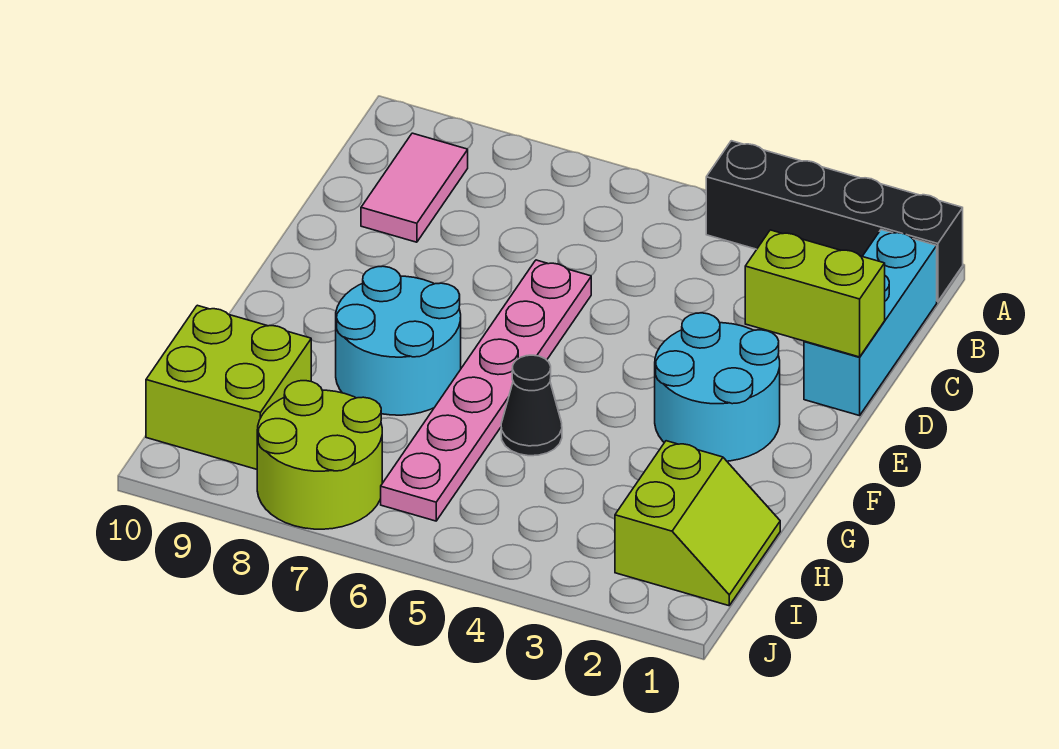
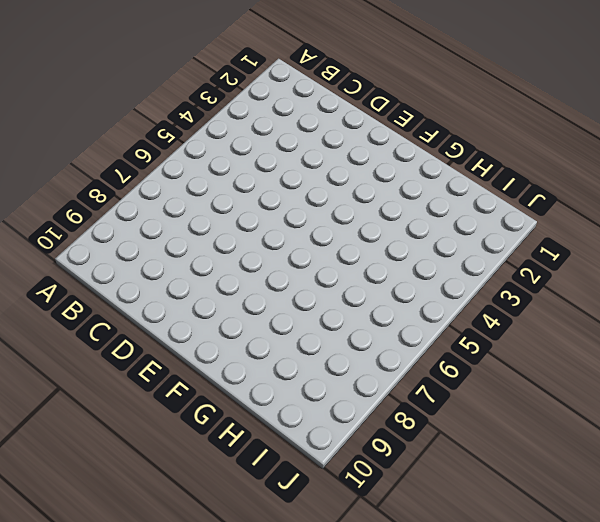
none -> black 1x4 brick [706,141,963,302]
none -> cyan 1x3 brick [804,230,937,416]

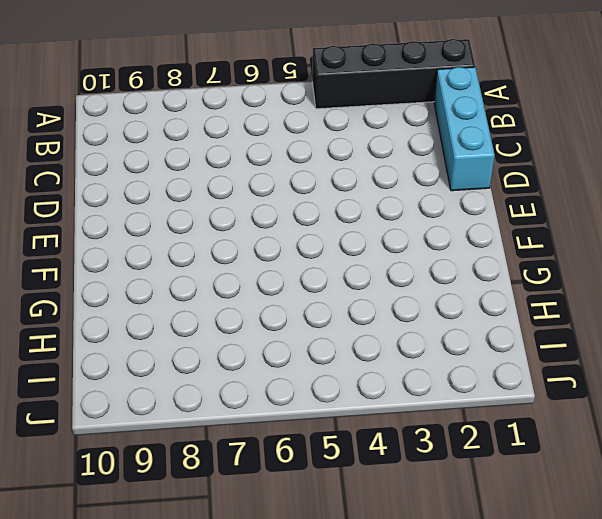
none -> pink 1x2 tile [361,133,468,242]
none -> pink 1x6 plate [381,260,591,521]

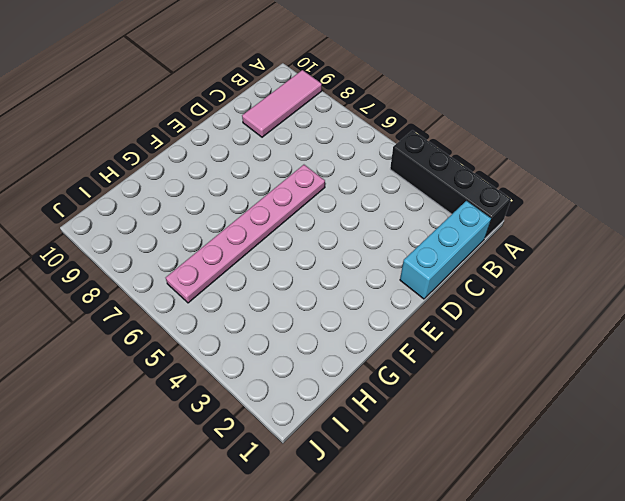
pink 1x3 tile [242,70,322,137] -> pink 1x2 tile [361,133,468,242]
none -> cyan 2x2 round brick [655,313,780,461]
none -> cyan 2x2 round brick [336,266,461,415]

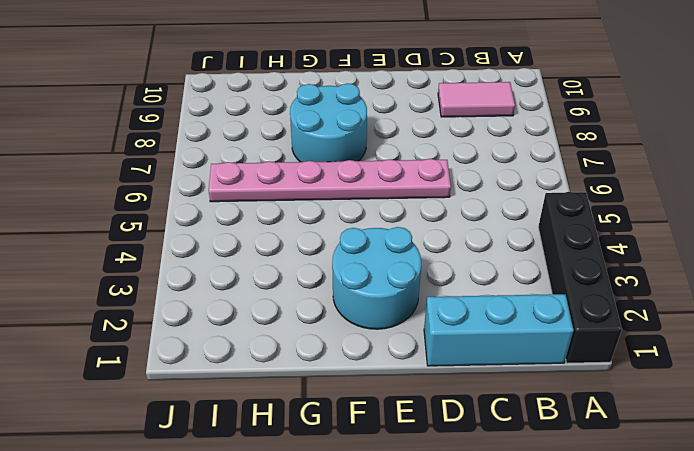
none -> black 1x1 cone [501,355,562,456]
none -> lime 2x2 slope [615,441,780,606]

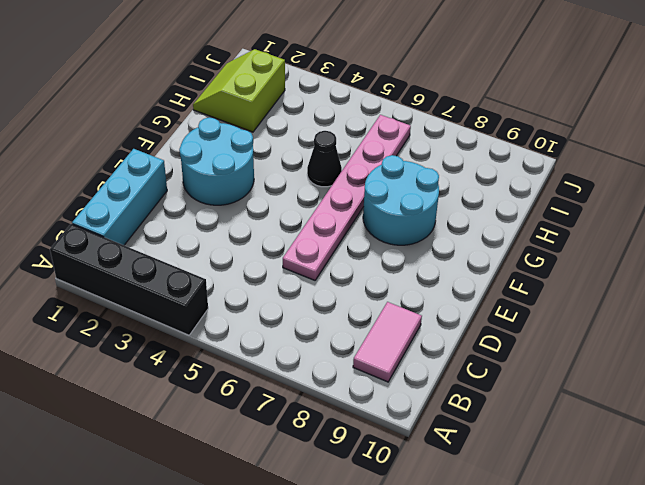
none -> lime 2x2 brick [146,305,311,469]
none -> lime 2x2 round brick [257,381,382,529]

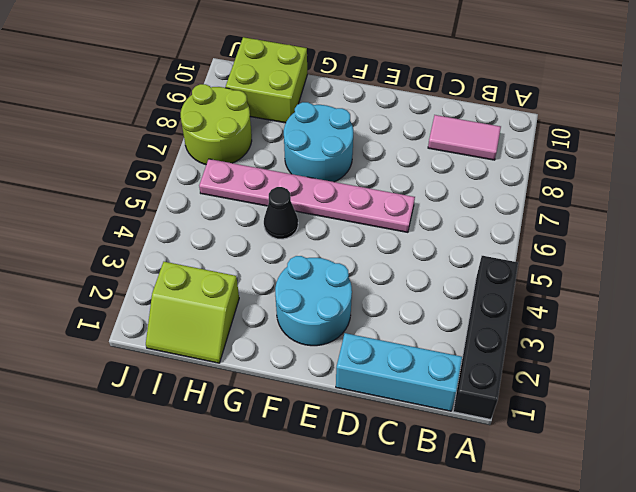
none -> lime 1x2 brick [745,230,885,357]

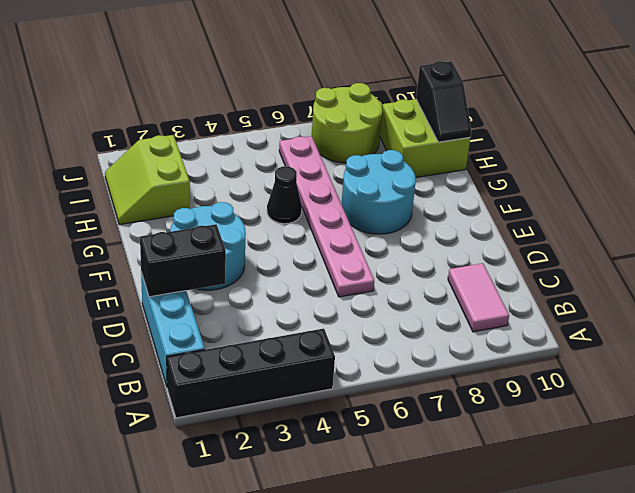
black 1x2 brick [140,224,226,297] -> lime 1x2 brick [745,230,885,357]
black 1x2 slope [416,61,471,142] -> none

